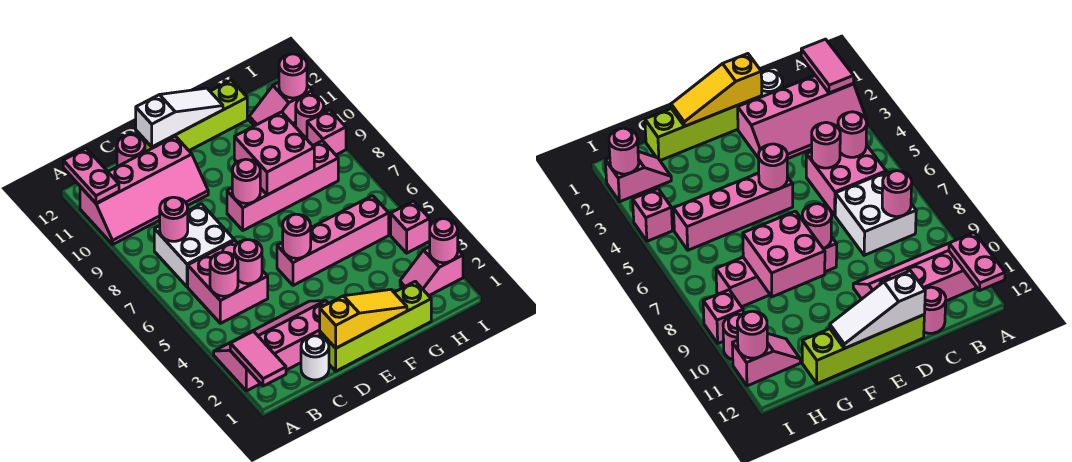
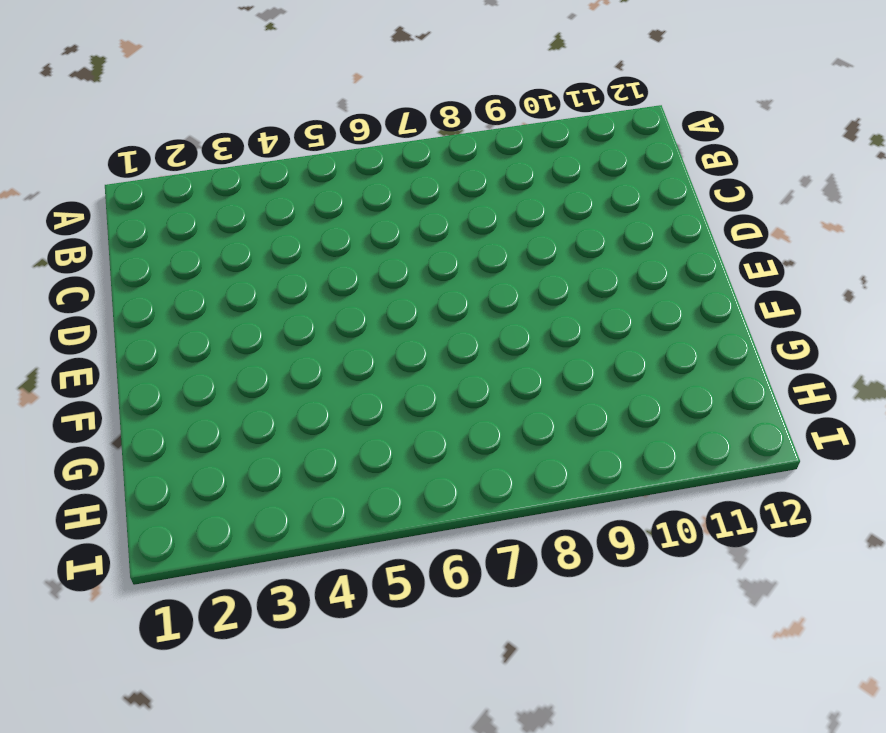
none -> pink 2x4 slope [214,301,328,391]
none -> pink 2x4 slope [80,136,208,244]
none -> pink 2x2 brick [188,240,268,323]

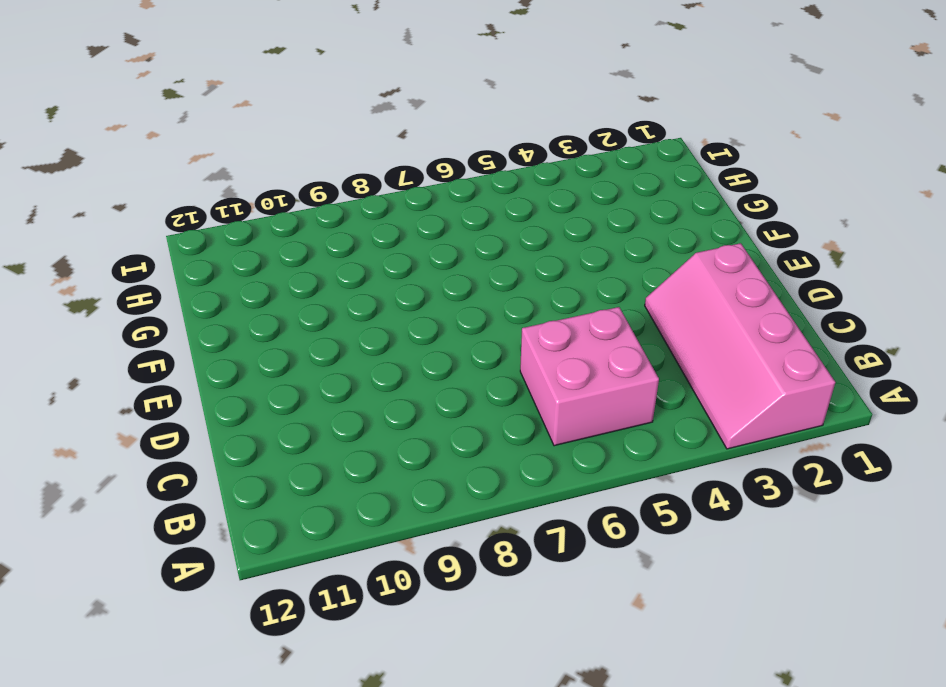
none -> pink 2x4 slope [80,136,208,244]
none -> white 2x2 brick [154,204,234,287]
none -> white 1x1 round brick [301,336,329,380]

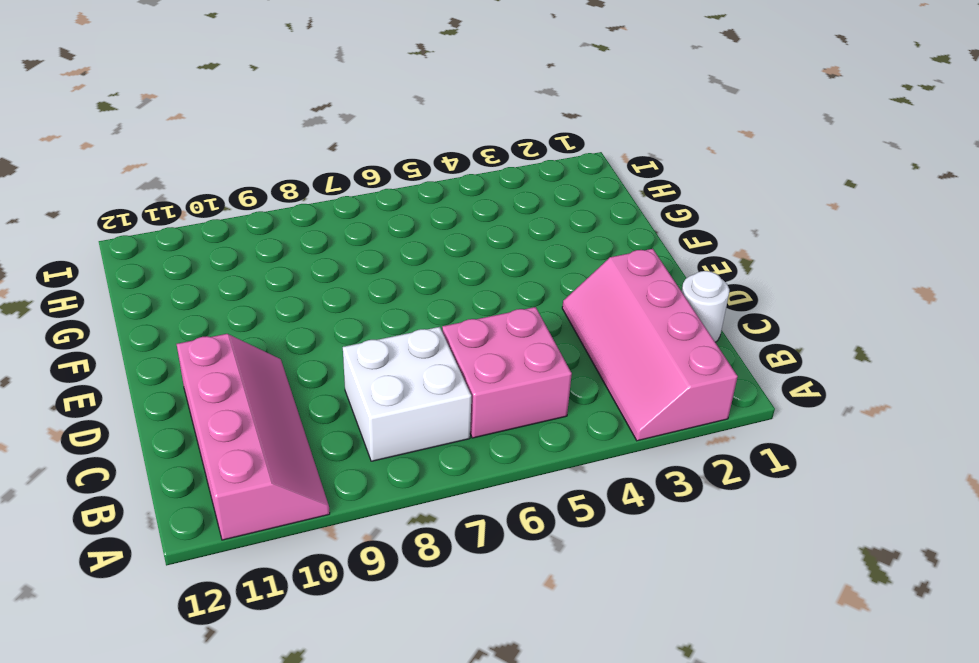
none -> pink 1x1 round brick [117,135,145,167]
none -> lime 1x4 brick [320,281,431,371]
none -> lime 1x4 brick [136,80,247,152]

